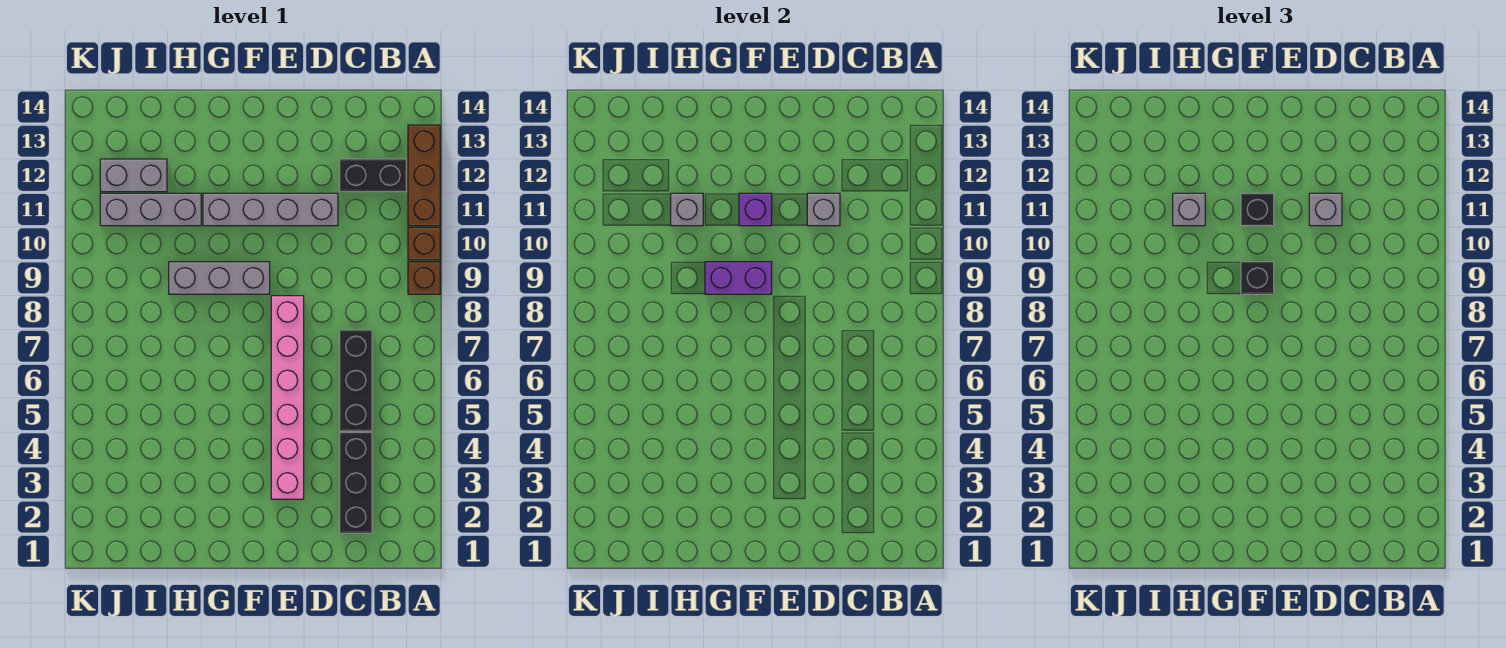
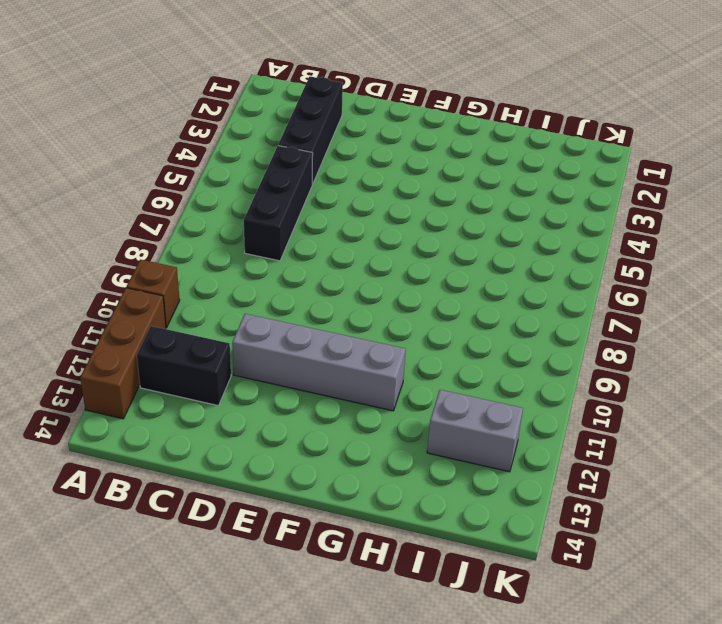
none -> brown 1x1 brick [408,262,440,294]
none -> pink 1x6 brick [271,296,304,499]
none -> grey 1x3 brick [169,262,270,294]

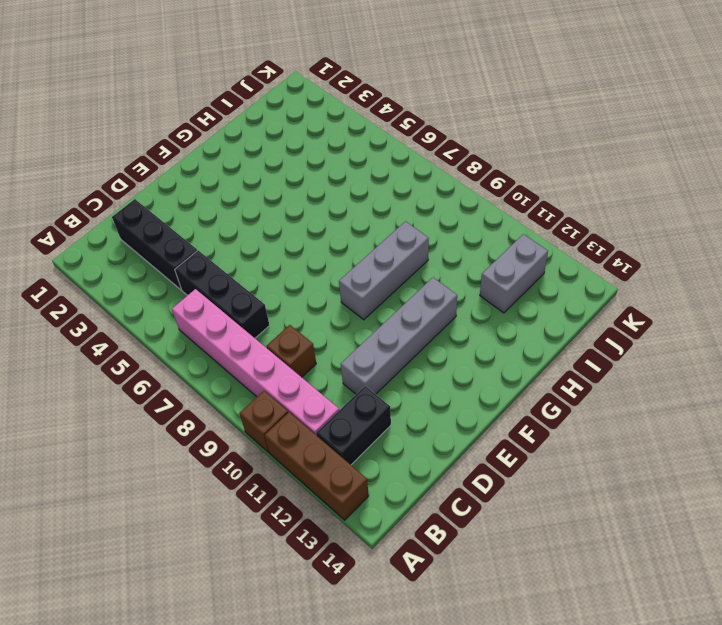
pink 1x6 brick [172,289,339,435] -> pink 1x6 brick moved to [271,296,304,499]
brown 1x1 brick [266,325,316,377] -> brown 1x1 brick moved to [408,262,440,294]
none -> grey 1x3 brick [100,193,201,226]
none -> grey 1x1 brick [807,193,840,226]
none -> purple 1x2 brick [705,262,772,294]

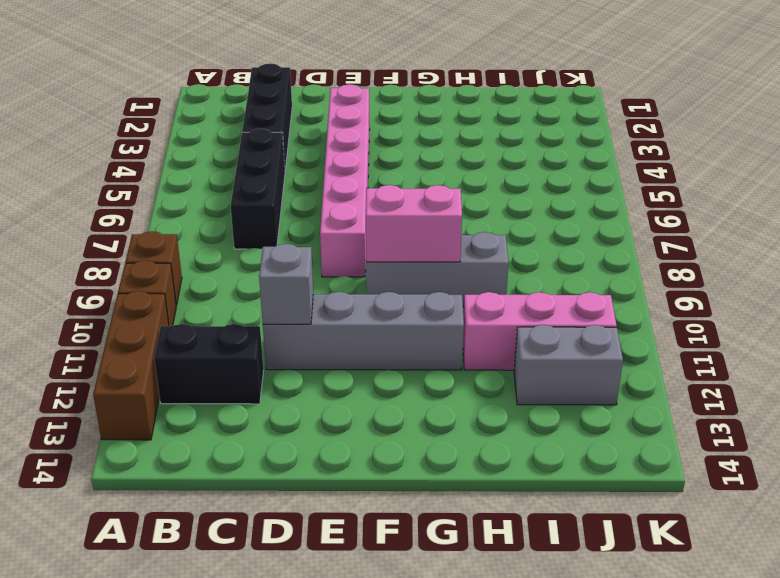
pink 1x2 brick [366,185,462,262] -> purple 1x2 brick [705,262,772,294]
pink 1x3 brick [463,292,617,370] -> grey 1x3 brick [100,193,201,226]
none -> purple 1x1 brick [739,193,772,226]
none -> grey 1x1 brick [671,193,703,226]
none -> grey 1x1 brick [1309,193,1342,226]

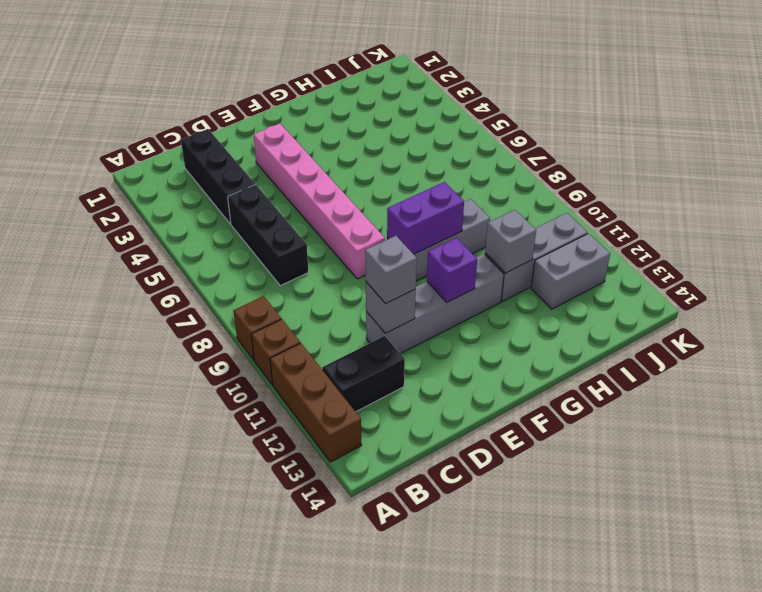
none -> black 1x1 brick [1241,262,1274,294]
none -> black 1x1 brick [1241,193,1274,226]
none -> grey 1x1 brick [1173,193,1205,226]

